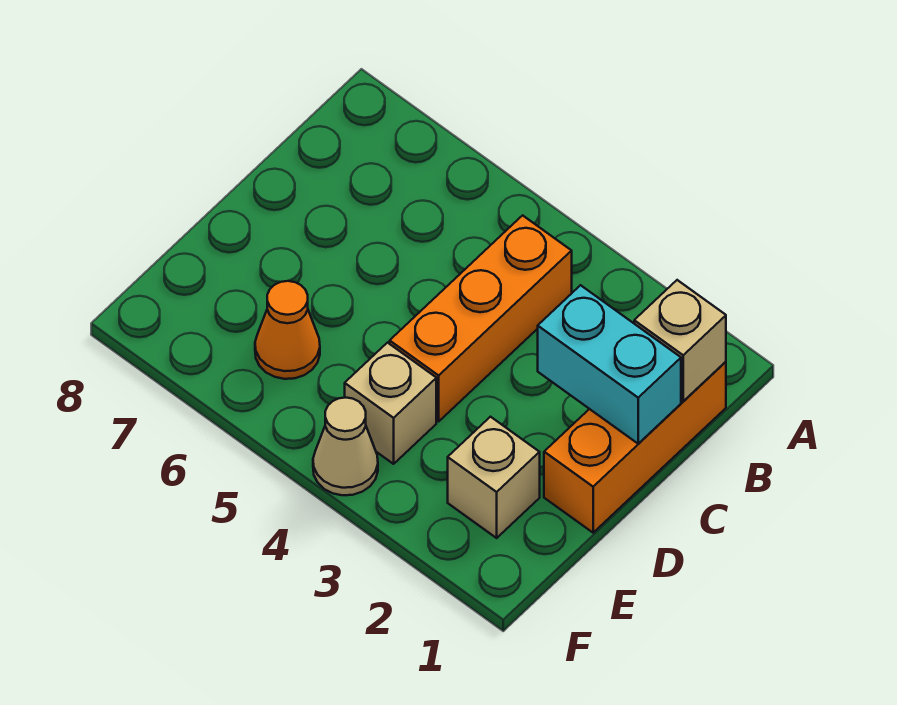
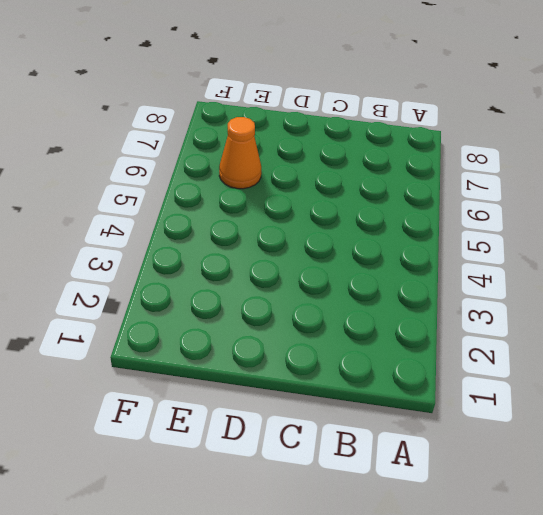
none -> orange 1x3 brick [544,362,726,533]
none -> orange 1x3 brick [390,215,572,421]

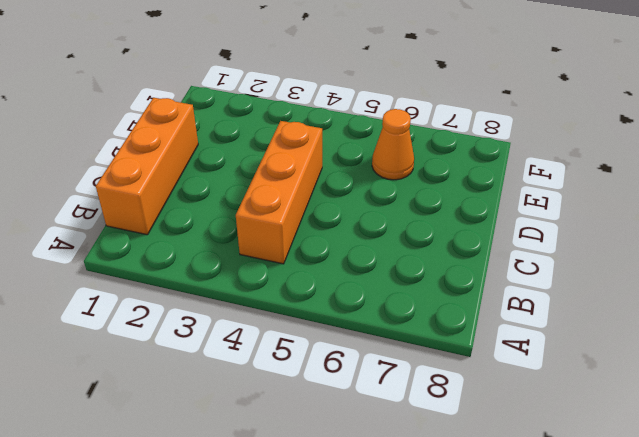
none -> tan 1x1 brick [448,417,540,538]
none -> tan 1x1 brick [345,343,436,464]

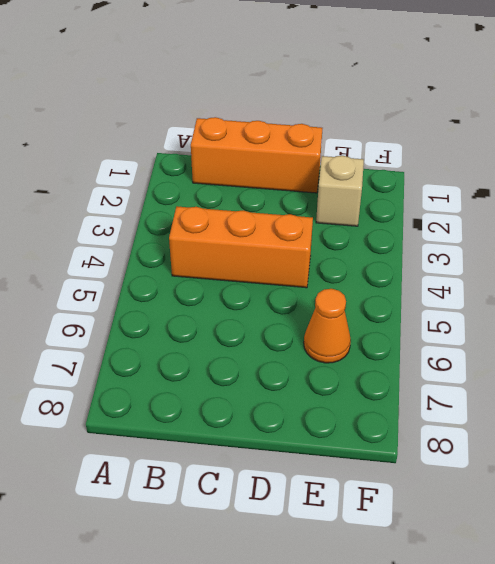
none -> tan 1x1 brick [345,343,436,464]
none -> tan 1x1 cone [313,398,378,495]

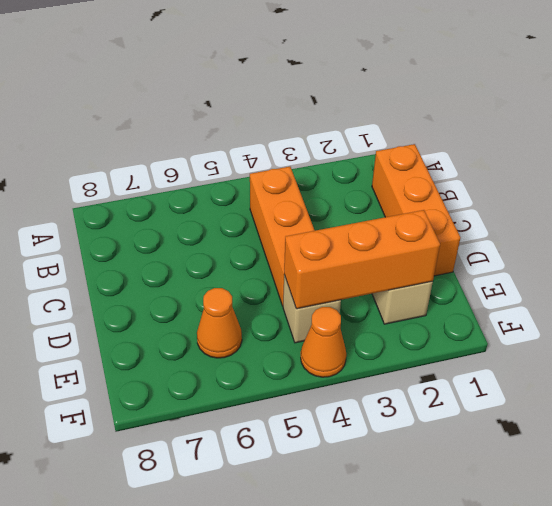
orange 1x3 brick [284,210,440,309] -> none
orange 1x1 cone [301,307,346,377] -> tan 1x1 cone [313,398,378,495]
none -> tan 1x1 brick [634,280,726,401]
none -> cyan 1x2 brick [538,285,681,444]

